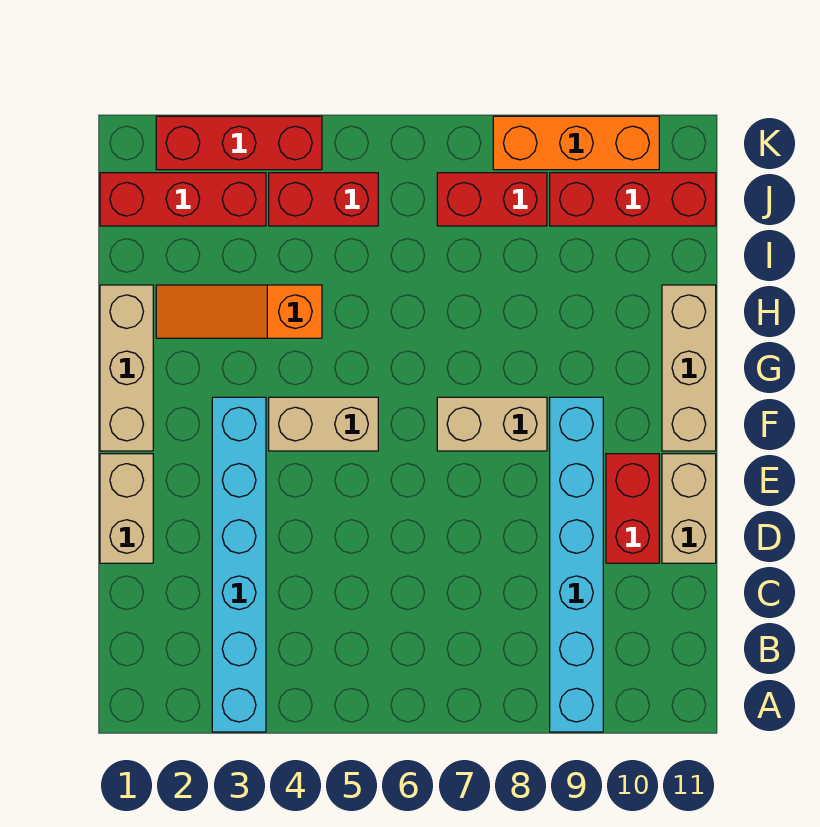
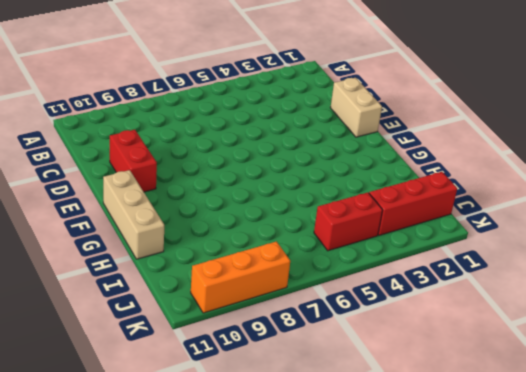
none -> cyan 1x6 brick [212,397,266,732]
none -> cyan 1x6 brick [550,397,603,732]
none -> tan 1x2 brick [662,454,716,563]

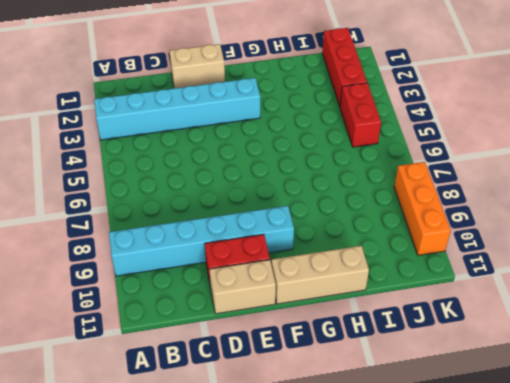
none -> tan 1x3 brick [100,285,153,451]
none -> tan 1x2 brick [269,397,378,451]
none -> tan 1x2 brick [437,397,547,451]

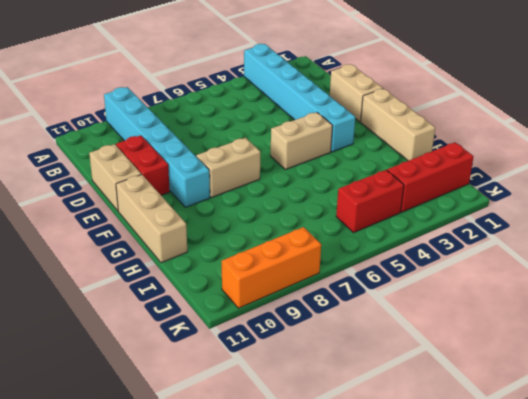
none -> orange 1x3 slope [156,285,322,338]
none -> red 1x2 brick [437,173,547,226]
none -> red 1x3 brick [550,173,716,226]

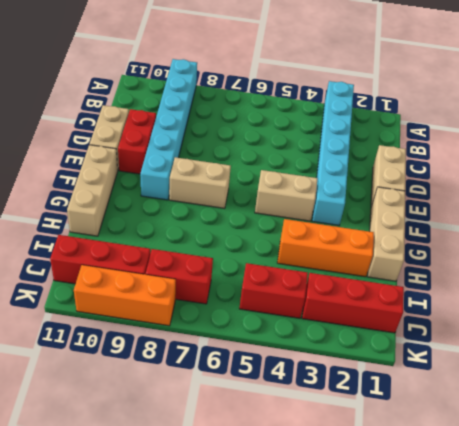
orange 1x3 brick [277,219,374,277] -> orange 1x3 slope [156,285,322,338]
none -> red 1x3 brick [156,116,322,170]

